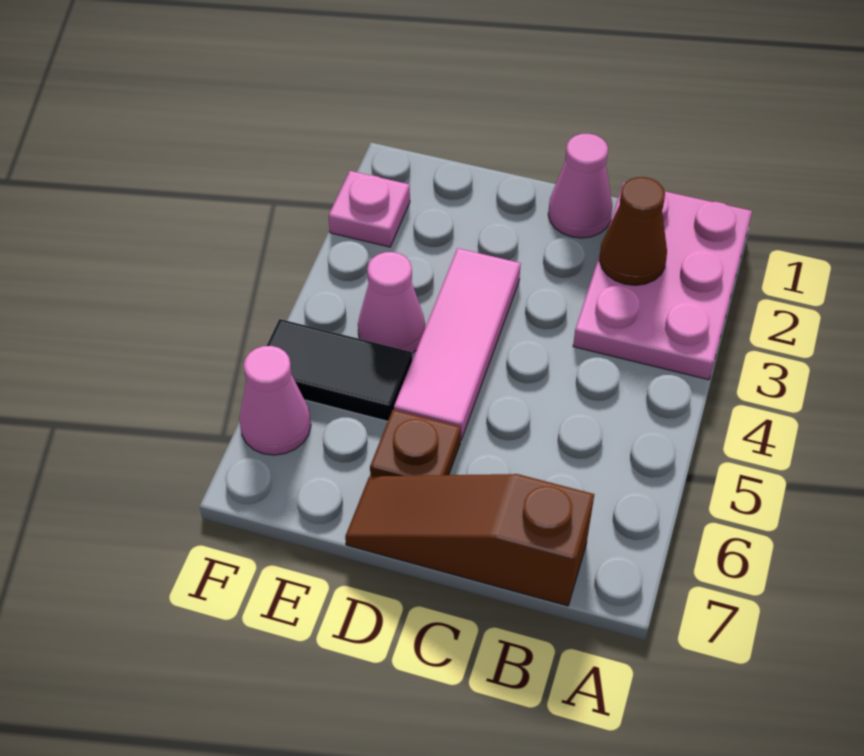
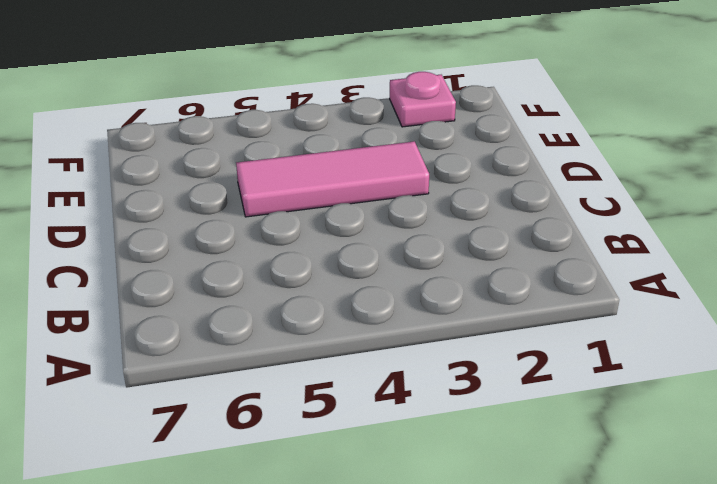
none -> pink 2x3 plate [573,182,752,380]
none -> brown 1x3 slope [345,474,594,606]

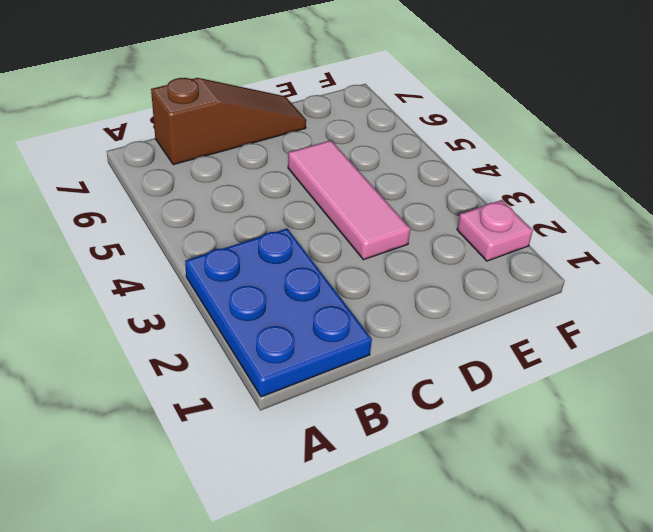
blue 2x3 plate [185,229,372,397] -> pink 2x3 plate [573,182,752,380]
none -> pink 1x1 cone [548,134,612,238]
none -> brown 1x1 plate [370,410,461,476]

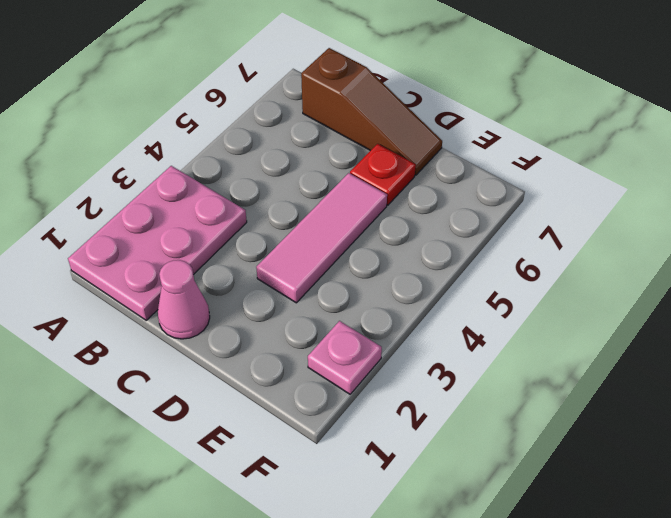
red 1x1 plate [350,144,416,205] -> brown 1x1 plate [370,410,461,476]
none -> pink 1x1 cone [358,252,425,353]
none -> black 1x2 tile [267,319,412,421]

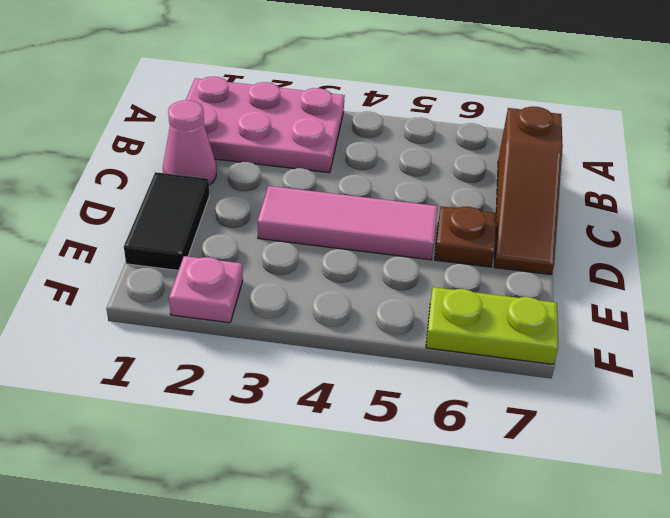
black 1x2 tile [124,172,210,271] -> black 1x2 tile moved to [267,319,412,421]
lime 1x2 plate [426,287,558,364] -> pink 1x1 cone [239,346,311,455]
none -> pink 1x1 cone [358,252,425,353]
none -> brown 1x1 cone [599,177,667,285]

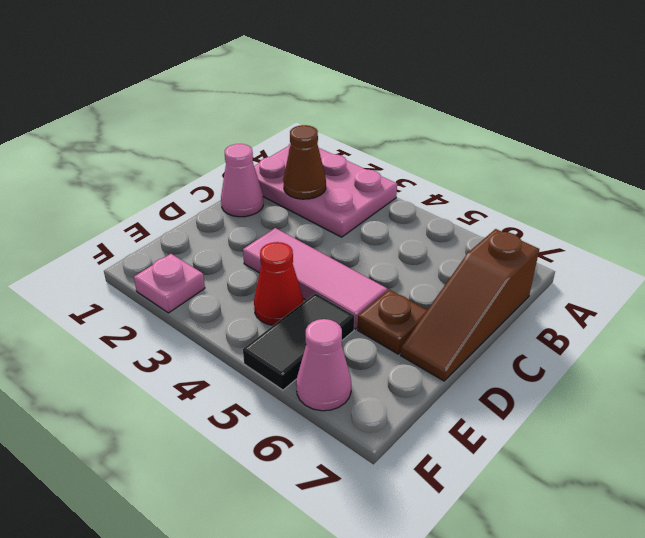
red 1x1 cone [254,242,303,325] -> pink 1x1 cone [358,252,425,353]

